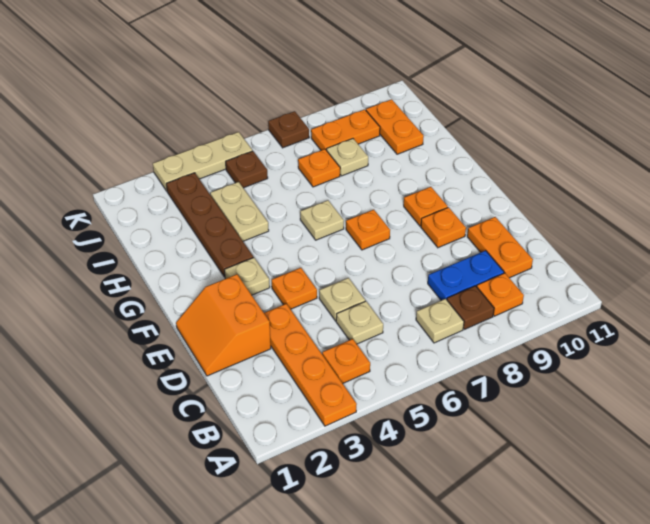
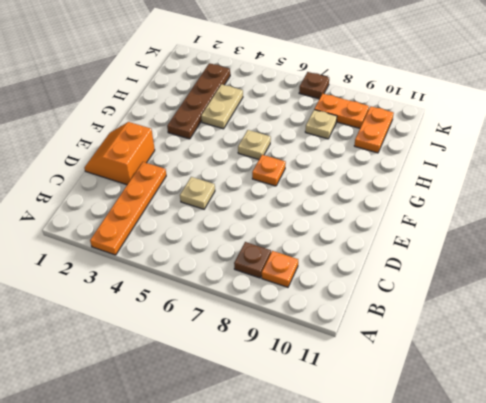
none -> orange 1x1 plate [322,339,370,383]
none -> tan 1x1 plate [416,299,464,343]
none -> tan 1x1 plate [336,301,383,344]

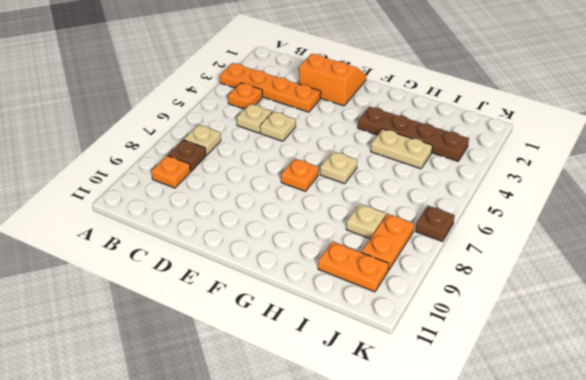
none -> blue 1x2 plate [428,251,504,300]
none -> orange 1x2 plate [467,217,533,278]
none -> orange 1x1 plate [272,268,317,309]

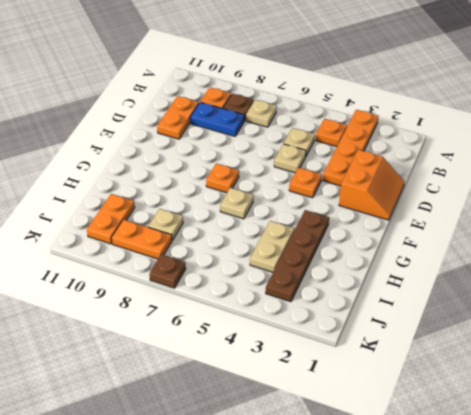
none -> orange 1x1 plate [421,207,466,248]
none -> tan 1x1 plate [225,257,270,295]
none -> orange 1x1 plate [404,187,448,226]

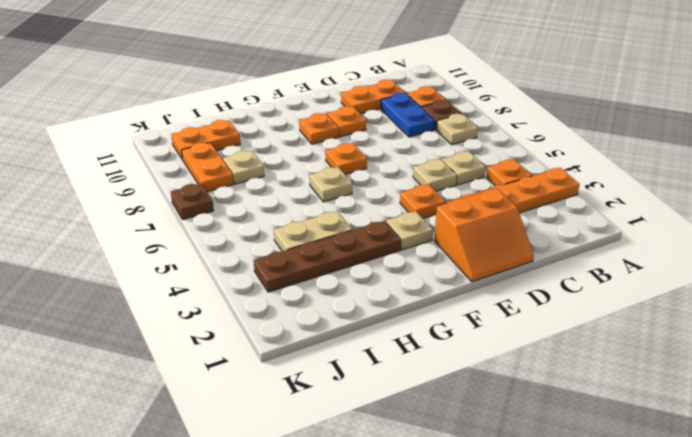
none -> orange 1x1 plate [298,149,340,187]
none -> brown 1x1 plate [226,151,268,188]
none -> tan 1x3 plate [153,132,252,191]

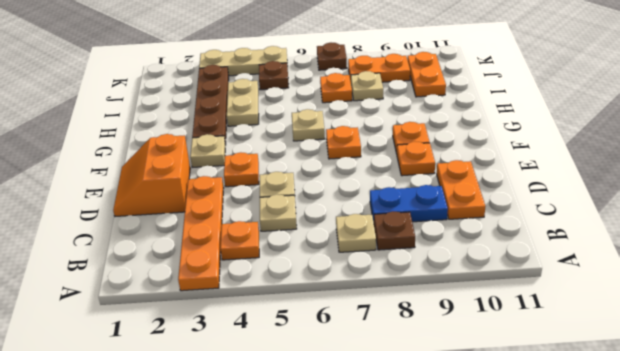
none -> orange 1x1 plate [477,273,524,316]

